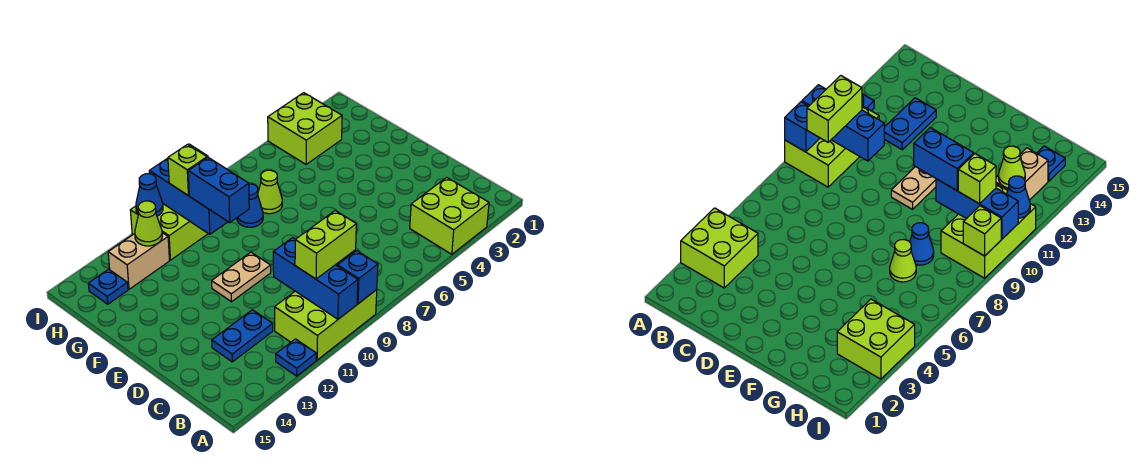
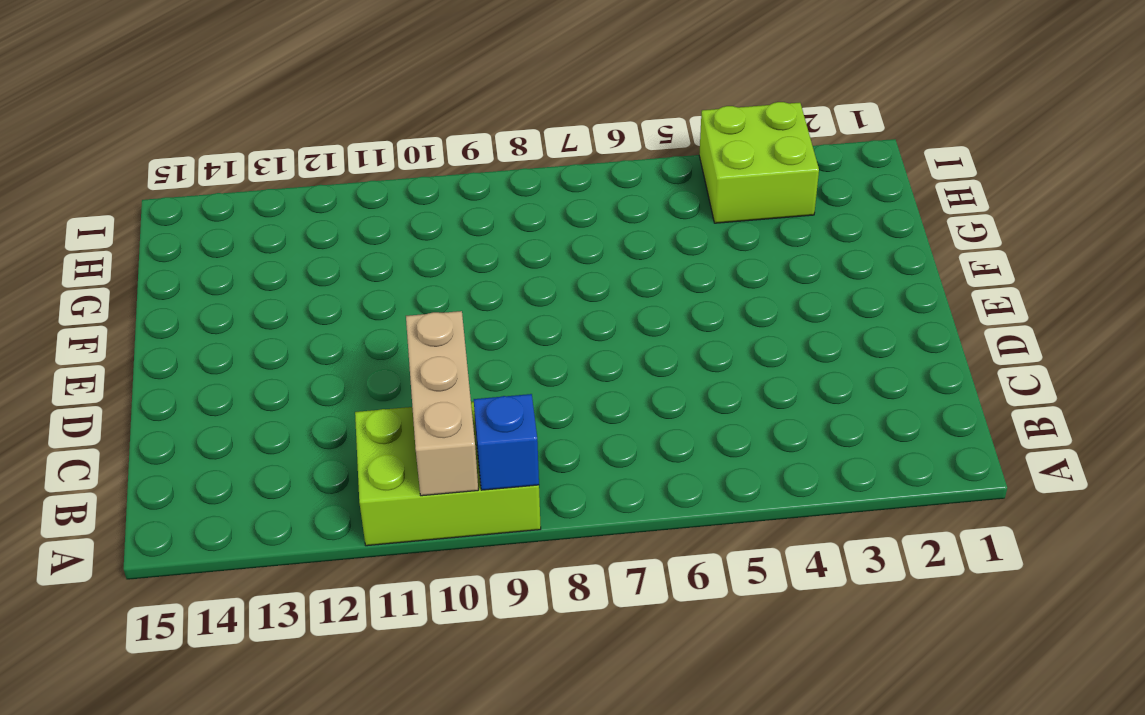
tan 1x3 brick [406,311,478,496] -> blue 1x3 brick [273,238,358,319]
none -> lime 2x2 brick [410,177,489,254]
none -> blue 1x1 plate [276,339,316,376]
none -> blue 1x2 plate [212,310,273,362]

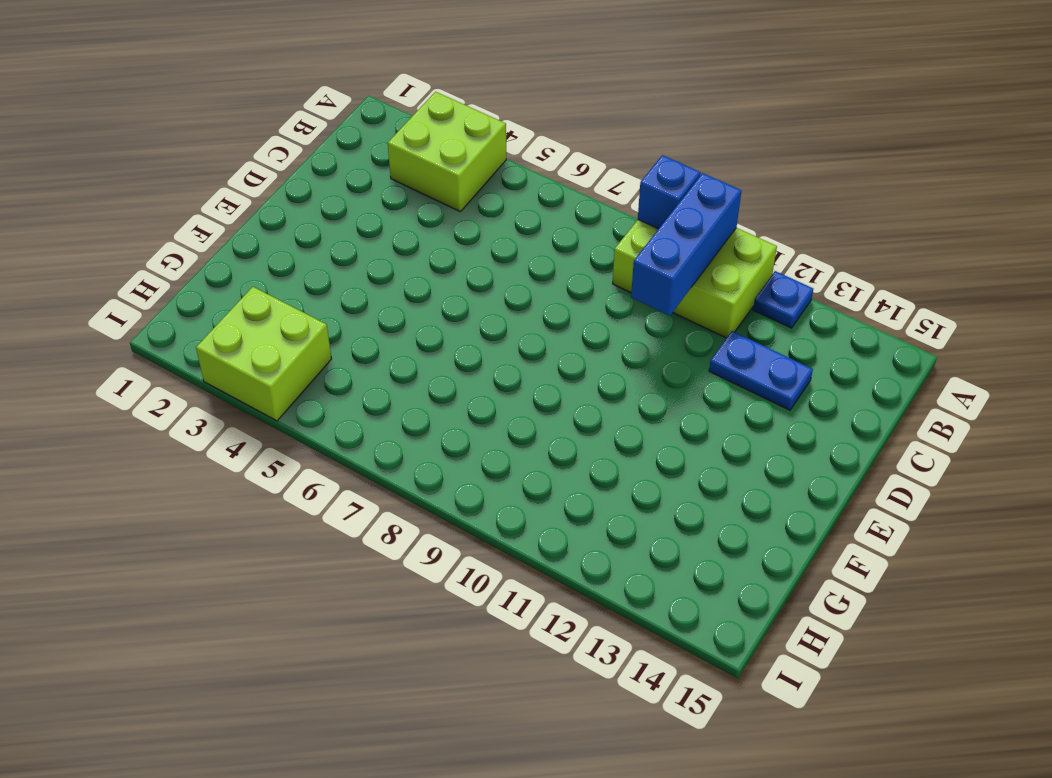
none -> tan 1x2 plate [212,252,271,302]
none -> lime 1x1 cone [258,170,282,214]
none -> blue 1x1 cone [237,184,263,227]

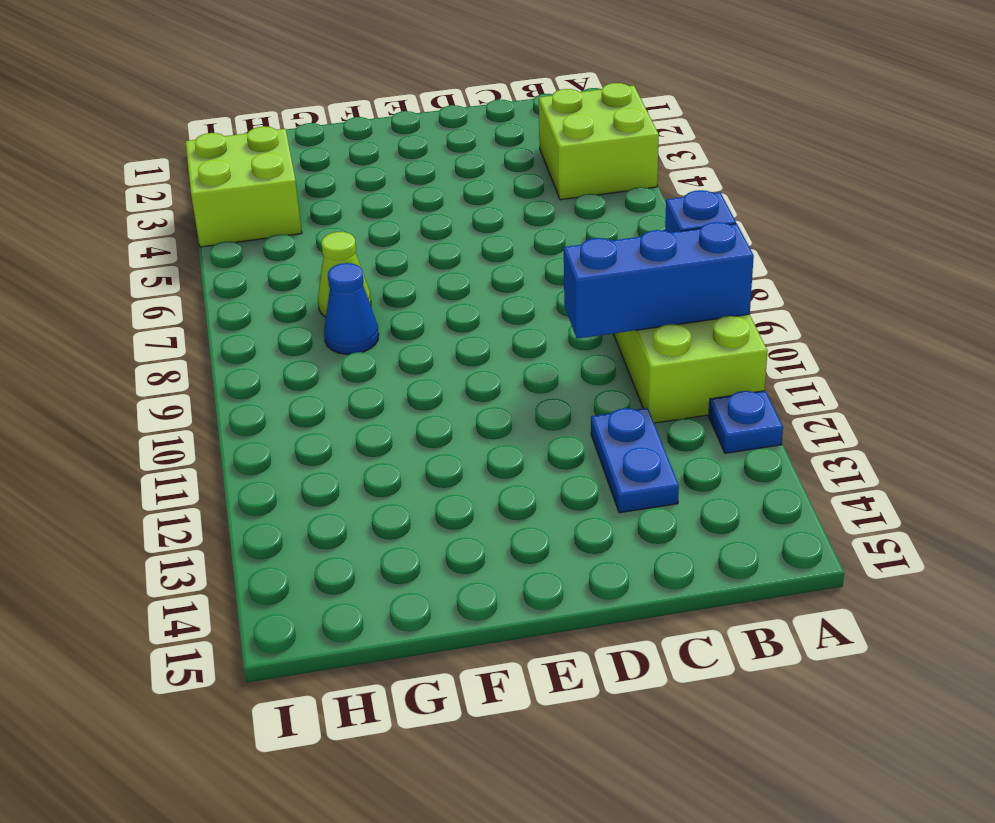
none -> tan 1x2 plate [212,252,271,302]
none -> lime 2x3 brick [130,204,208,260]
none -> tan 1x2 brick [108,233,170,289]

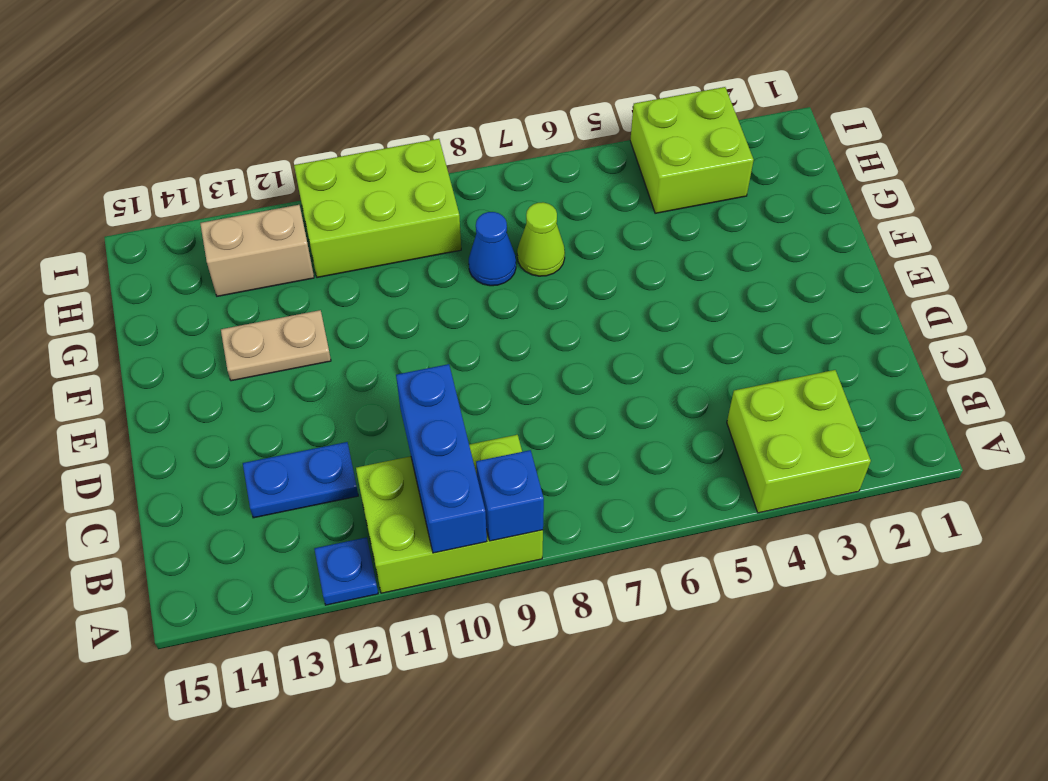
tan 1x2 plate [221,310,331,381] -> tan 1x2 plate moved to [212,252,271,302]
none -> blue 1x1 plate [88,269,128,304]
none -> blue 1x3 brick [149,158,228,234]
none -> lime 1x1 cone [135,201,162,246]

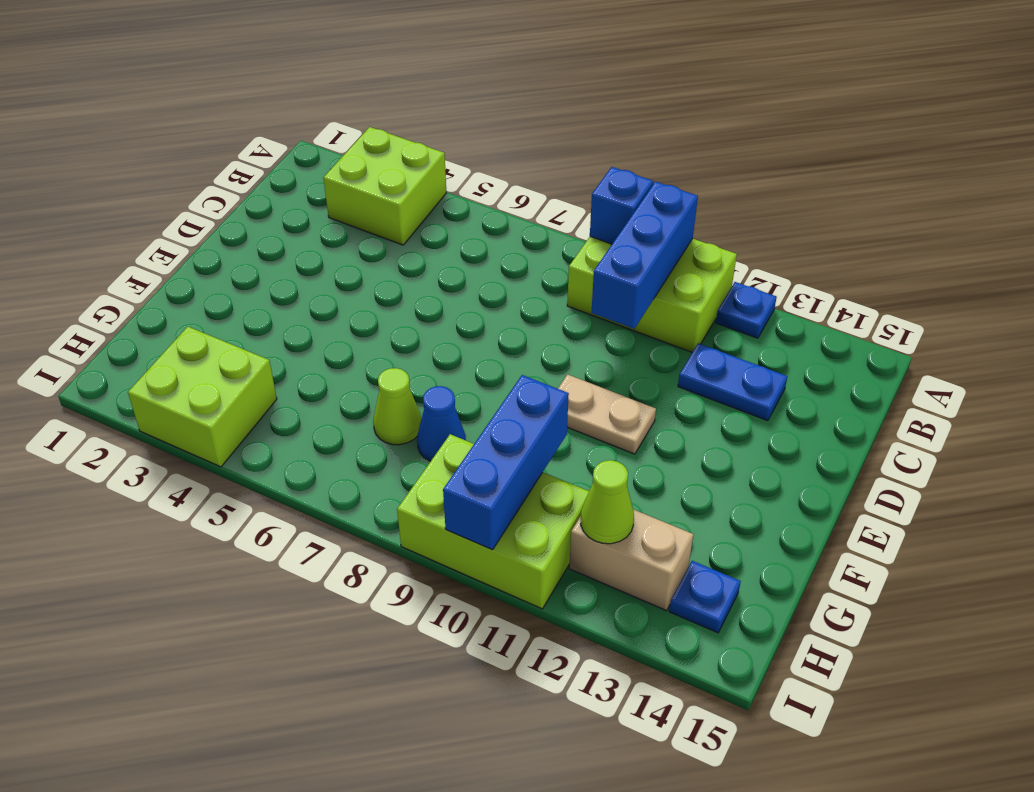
none -> lime 1x1 brick [963,206,1001,256]
none -> blue 1x1 cone [136,174,163,216]
none -> lime 1x2 brick [295,211,356,279]

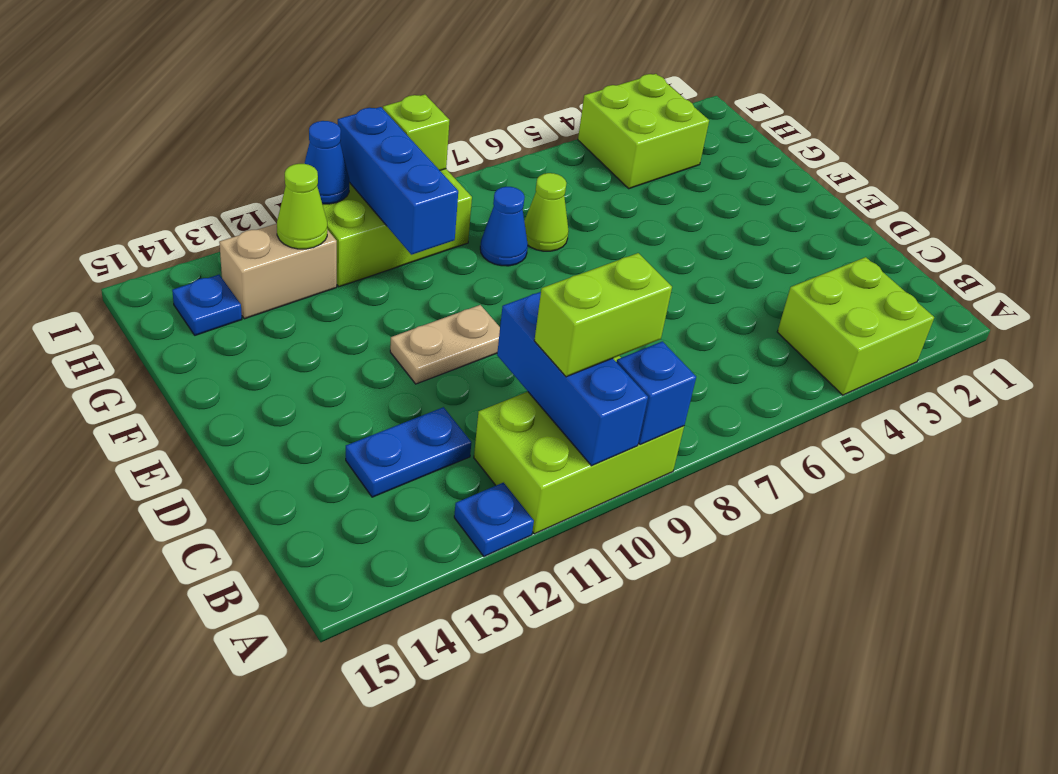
none -> blue 1x2 brick [188,158,249,223]
none -> lime 1x1 brick [168,144,207,196]

